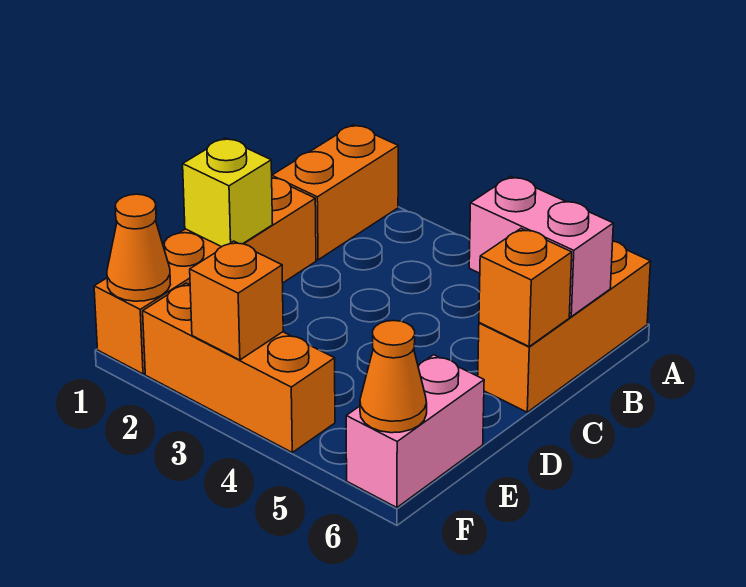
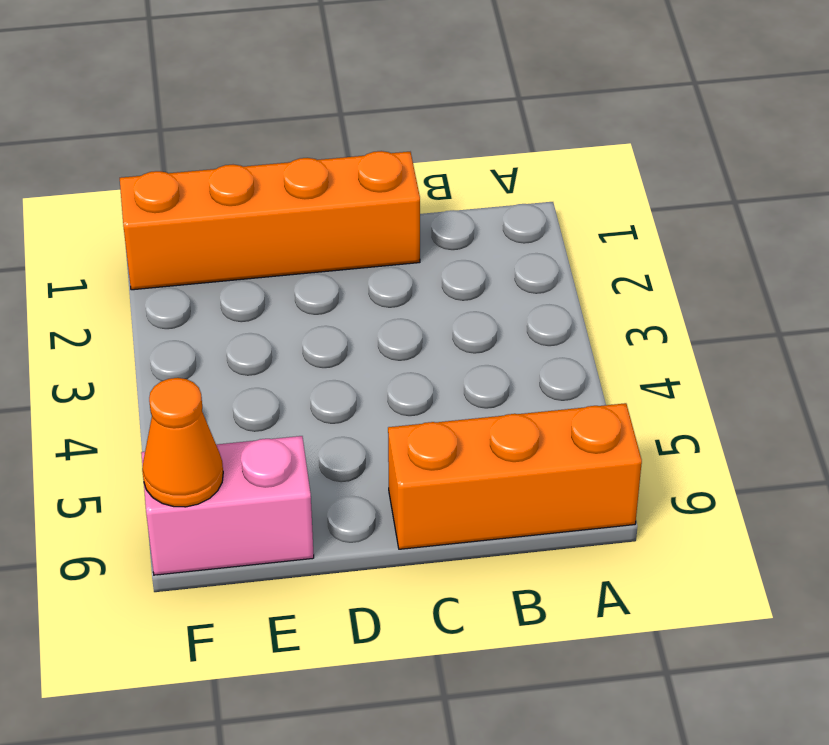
none -> orange 1x2 brick [272,125,398,260]
none -> orange 1x3 brick [143,283,335,452]

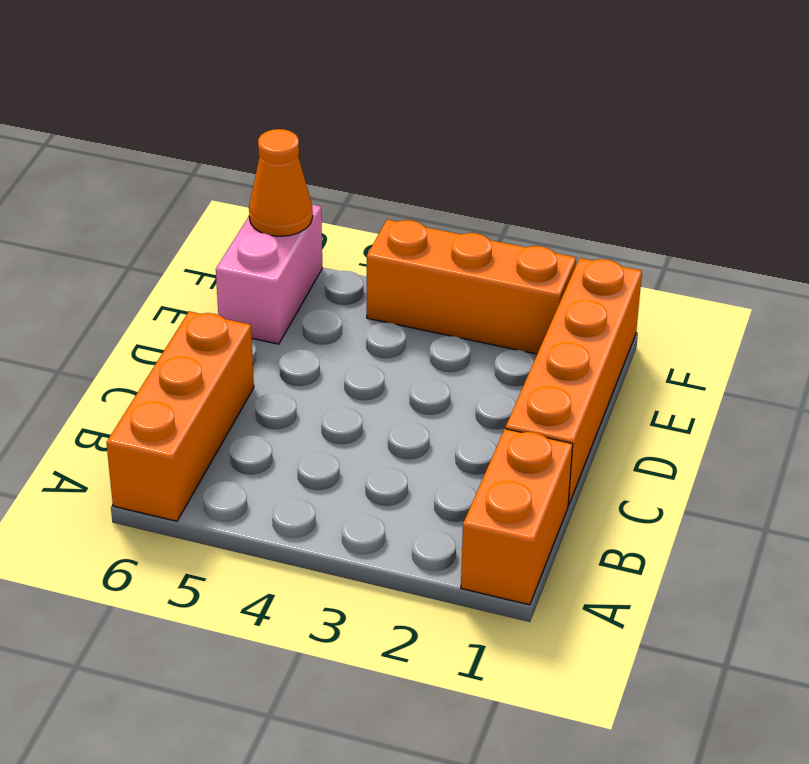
none -> pink 1x2 brick [469,176,613,316]
none -> orange 1x1 brick [479,229,572,346]

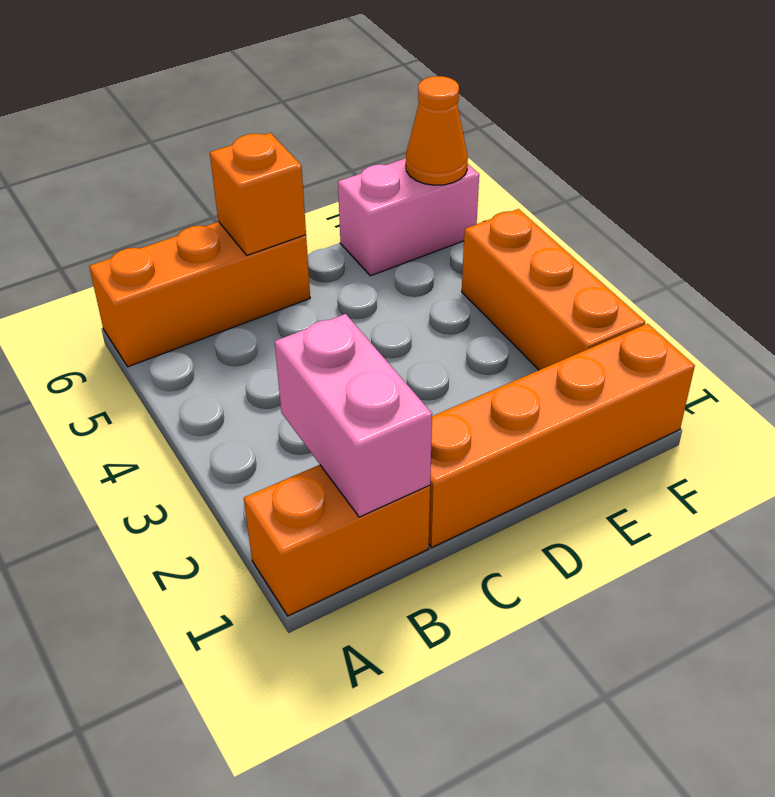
pink 1x2 brick [275,314,432,517] -> pink 1x2 brick moved to [469,176,613,316]
none -> yellow 1x1 brick [183,138,273,247]
none -> orange 1x1 cone [107,194,170,301]

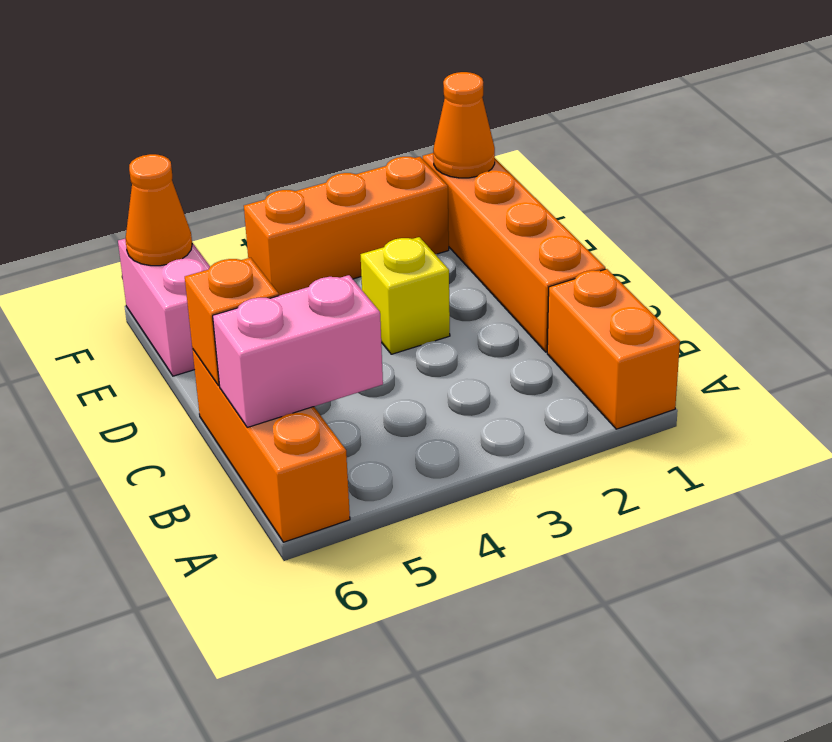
yellow 1x1 brick [360,237,450,354] -> yellow 1x1 brick moved to [183,138,273,247]
none -> orange 1x1 brick [190,241,283,360]

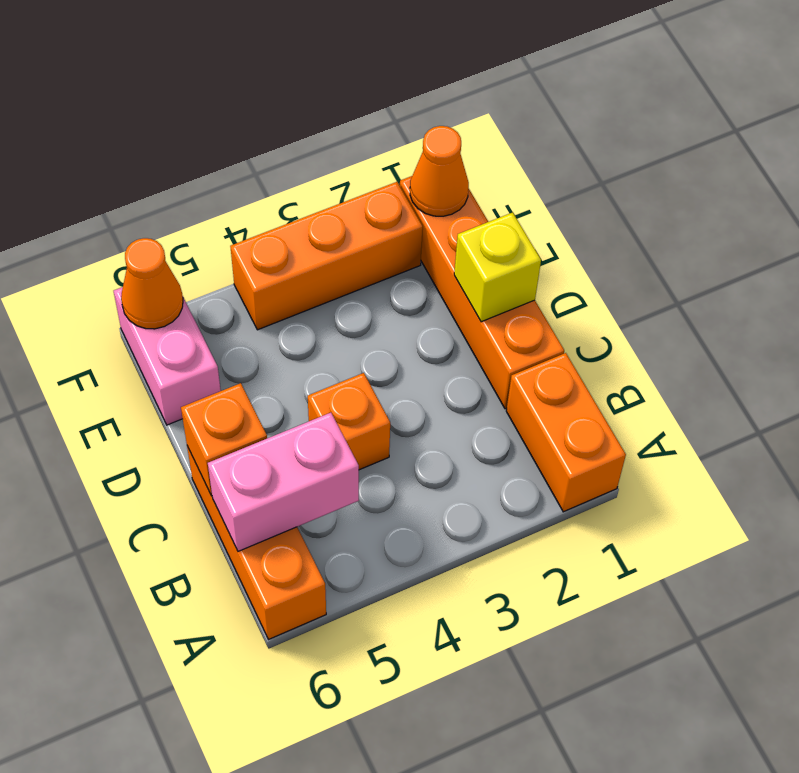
orange 1x1 brick [308,373,390,470] -> orange 1x1 brick moved to [190,241,283,360]

